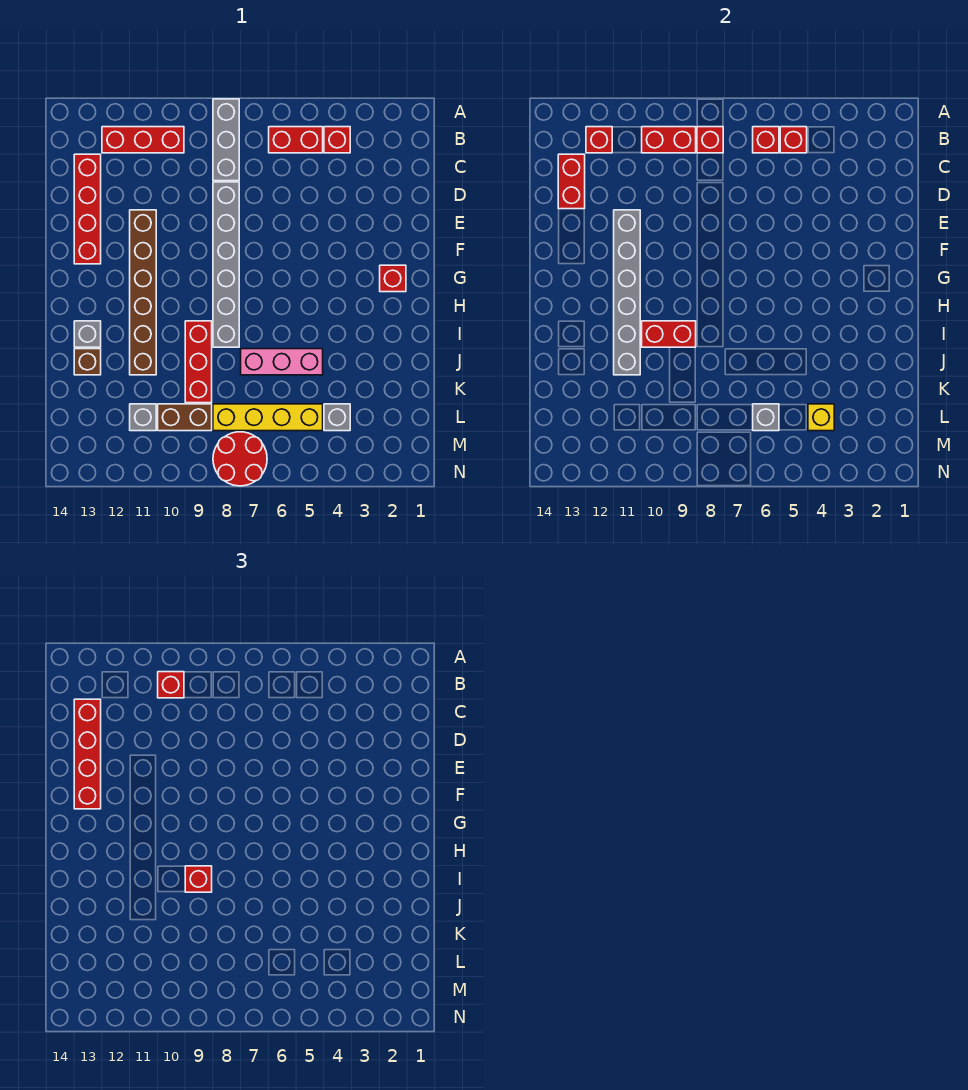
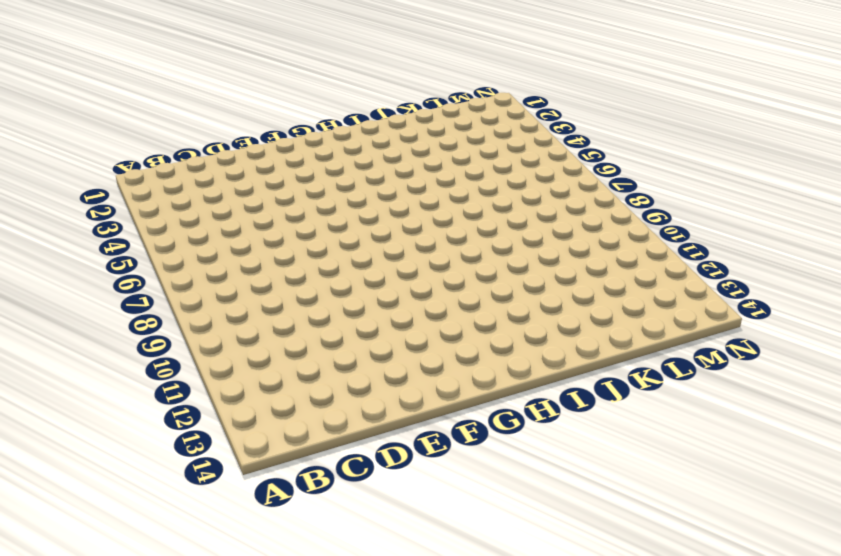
none -> grey 1x3 brick [213,99,239,181]
none -> red 1x1 brick [324,127,350,153]
none -> red 1x2 brick [269,127,323,153]
none -> red 1x3 brick [102,127,184,153]

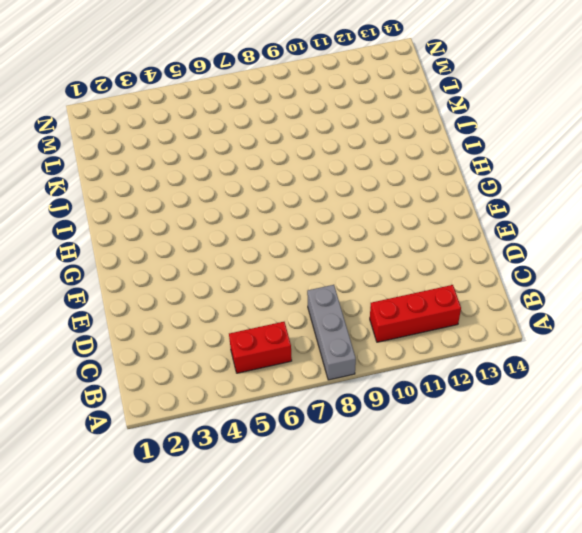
none -> red 1x1 brick [324,127,350,153]
none -> red 1x4 brick [74,154,101,264]
none -> grey 1x6 brick [213,182,239,347]
none -> brown 1x6 brick [130,210,156,375]

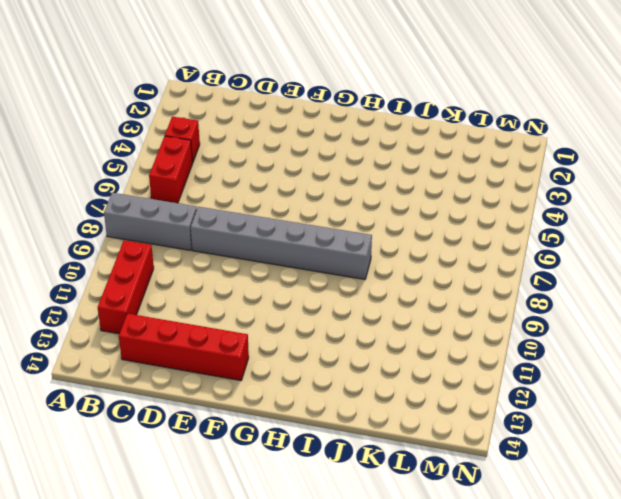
none -> brown 1x6 brick [130,210,156,375]
none -> red 1x1 brick [380,265,406,292]
none -> red 1x3 brick [185,321,212,403]
none -> grey 1x1 brick [74,321,101,347]

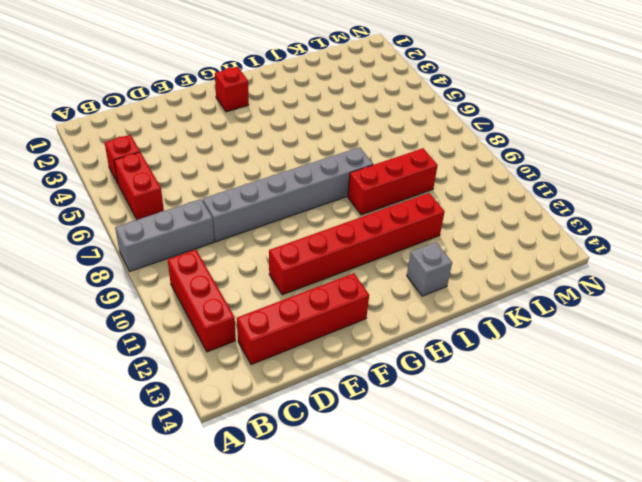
red 1x6 brick [269,193,445,295] -> brown 1x6 brick [130,210,156,375]
none -> pink 1x3 brick [241,349,323,375]
none -> brown 1x1 brick [74,349,101,375]
none -> grey 1x1 brick [324,404,350,431]
none -> yellow 1x4 brick [213,404,323,431]

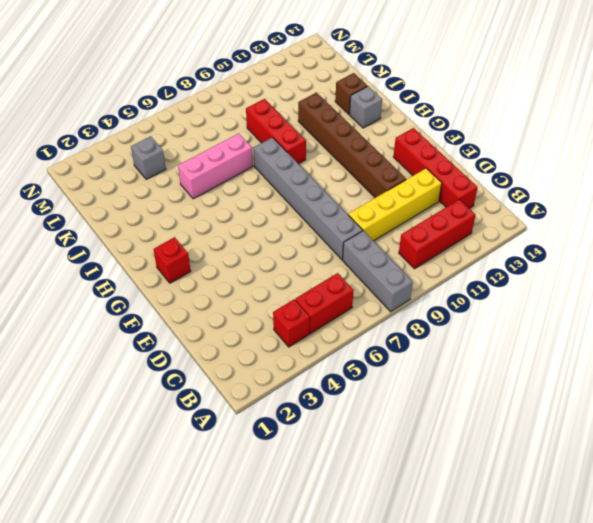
yellow 1x4 brick [348,168,442,241] -> yellow 1x4 brick moved to [213,404,323,431]
none -> brown 1x2 brick [158,404,212,431]
none -> grey 1x1 brick [130,404,156,431]
none -> red 2x2 round brick [213,432,267,486]
none -> red 1x1 brick [780,127,807,153]

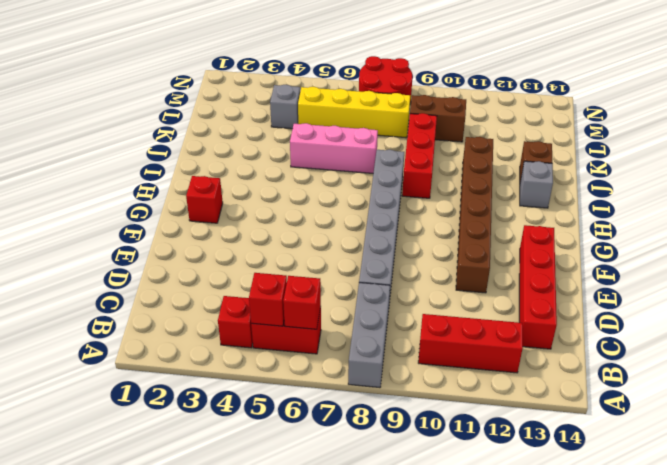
none -> grey 1x1 brick [130,404,156,431]
none -> red 1x1 brick [697,127,723,153]
none -> red 1x2 brick [642,127,696,153]
none -> red 1x1 brick [586,127,612,153]

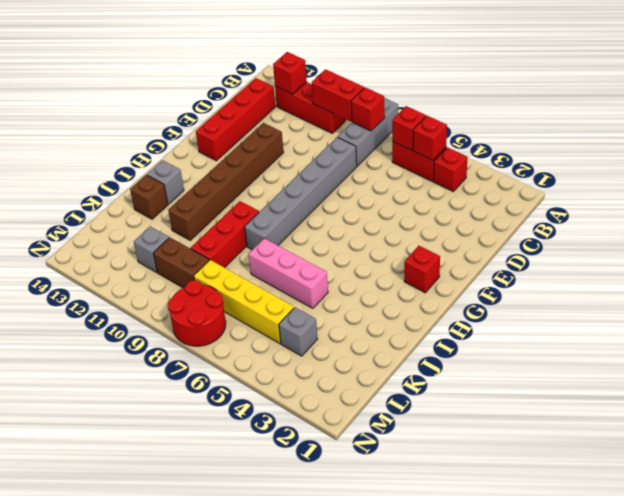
none -> red 1x2 brick [558,154,585,209]
none -> grey 1x6 brick [614,210,640,375]
none -> red 1x2 brick [642,321,696,347]
none -> yellow 1x1 brick [808,404,834,431]

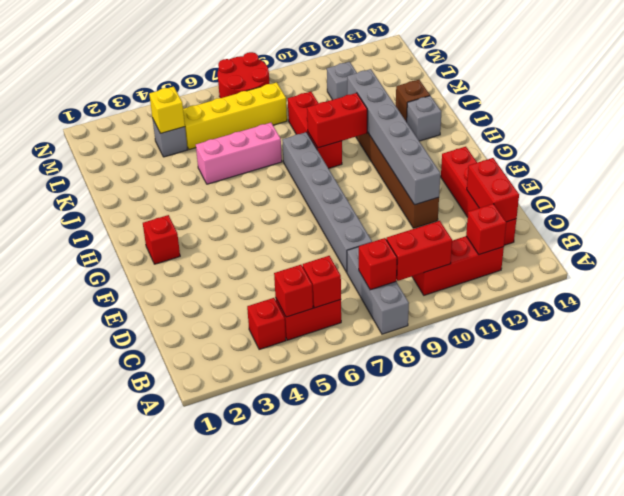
none -> brown 1x2 brick [158,404,212,431]
none -> grey 1x1 brick [753,404,779,431]
none -> red 1x1 brick [158,672,184,698]
none -> red 1x4 brick [74,699,101,809]

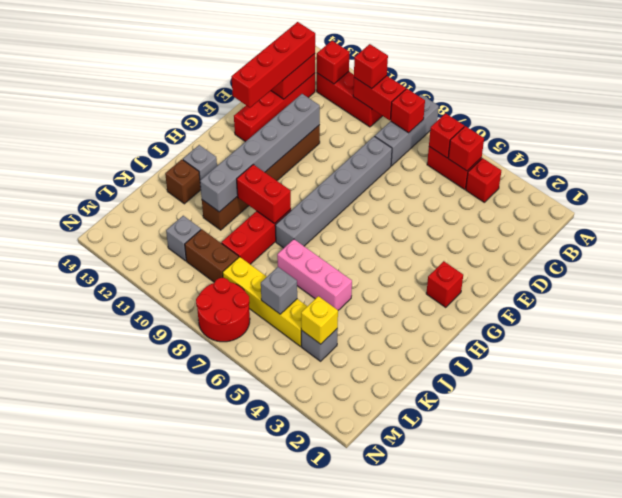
none -> red 1x1 brick [185,866,212,892]

